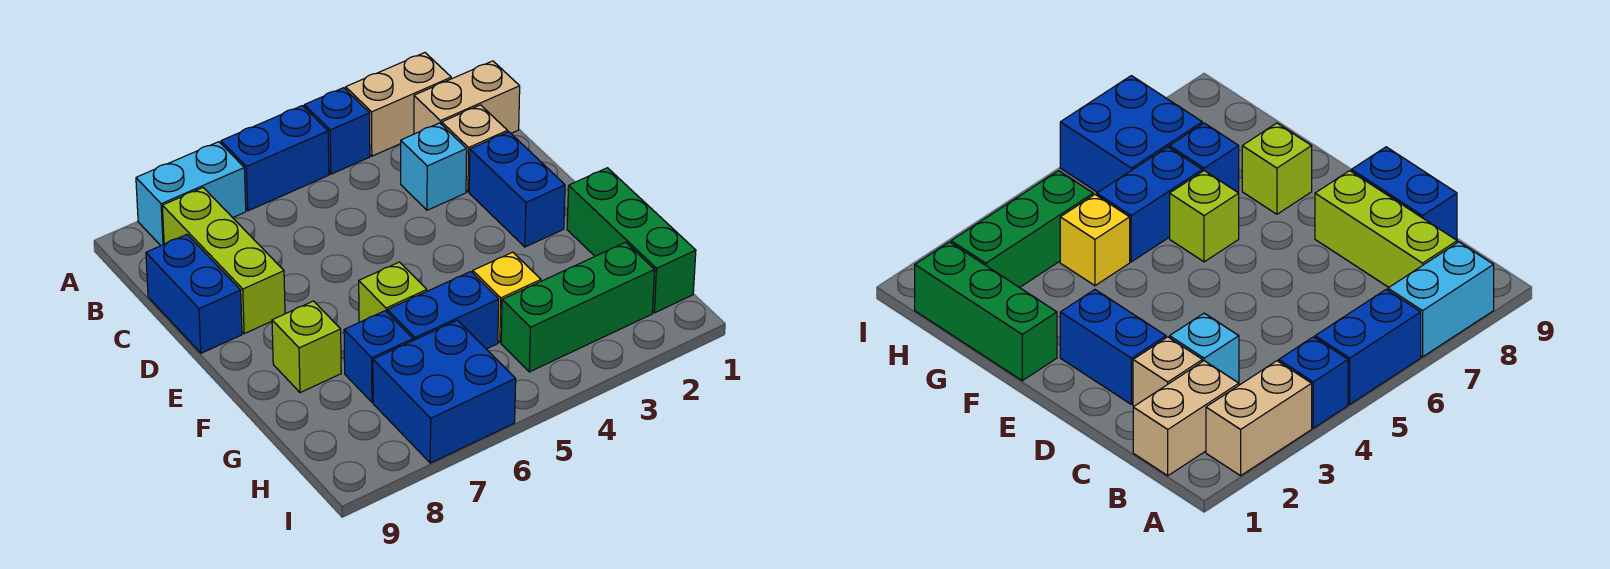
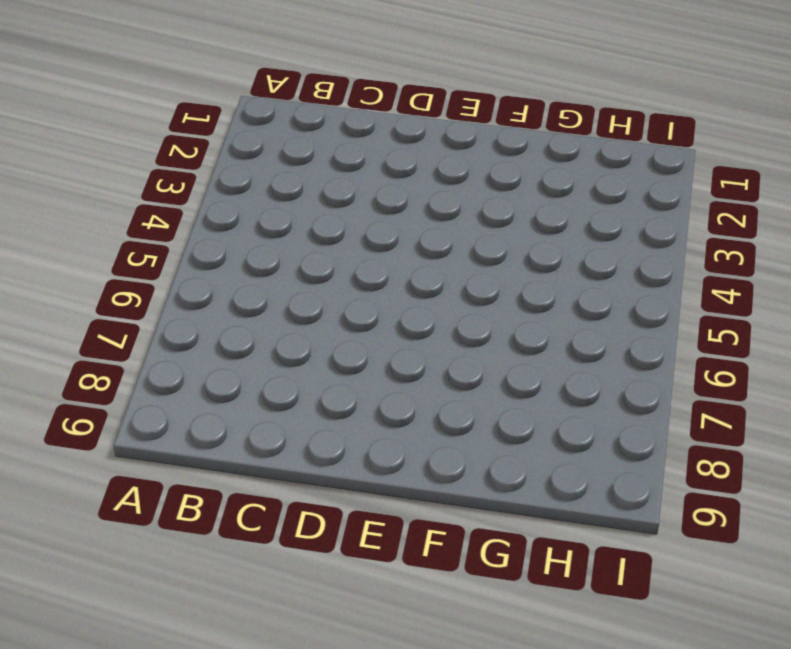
none -> tan 1x2 brick [346,53,451,156]
none -> blue 1x1 brick [304,88,370,174]
none -> blue 1x2 brick [221,106,329,211]

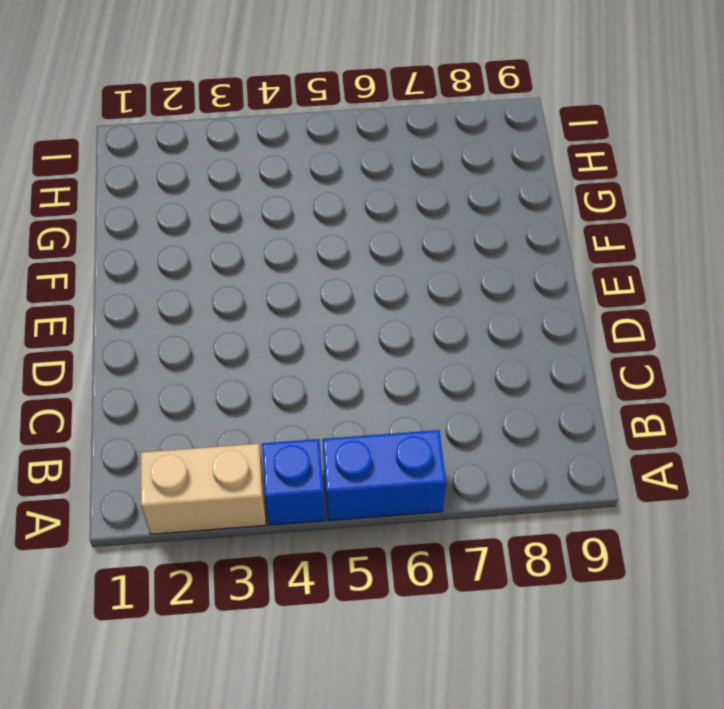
none -> cyan 1x2 brick [136,142,246,246]
none -> tan 1x2 brick [414,61,520,134]
none -> lime 1x3 brick [162,188,285,334]

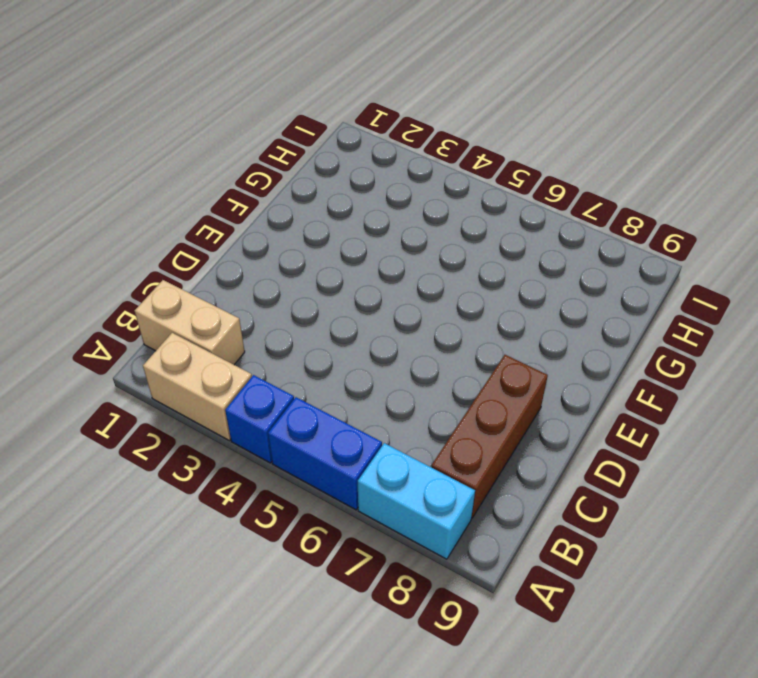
brown 1x3 brick [431,355,548,518] -> lime 1x3 brick [162,188,285,334]
none -> tan 1x1 brick [442,105,507,192]
none -> cyan 1x1 brick [401,123,467,210]
none -> blue 1x2 brick [146,235,242,353]

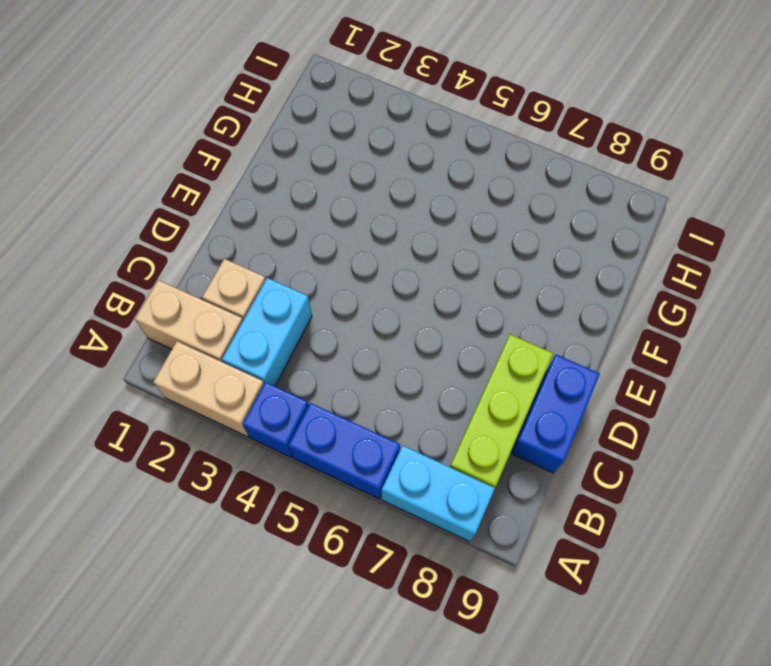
cyan 1x2 brick [222,278,312,386] -> cyan 1x1 brick [401,123,467,210]
none -> blue 1x2 brick [469,132,565,247]
none -> green 1x3 brick [567,168,696,313]
none -> lime 1x1 brick [359,262,427,322]

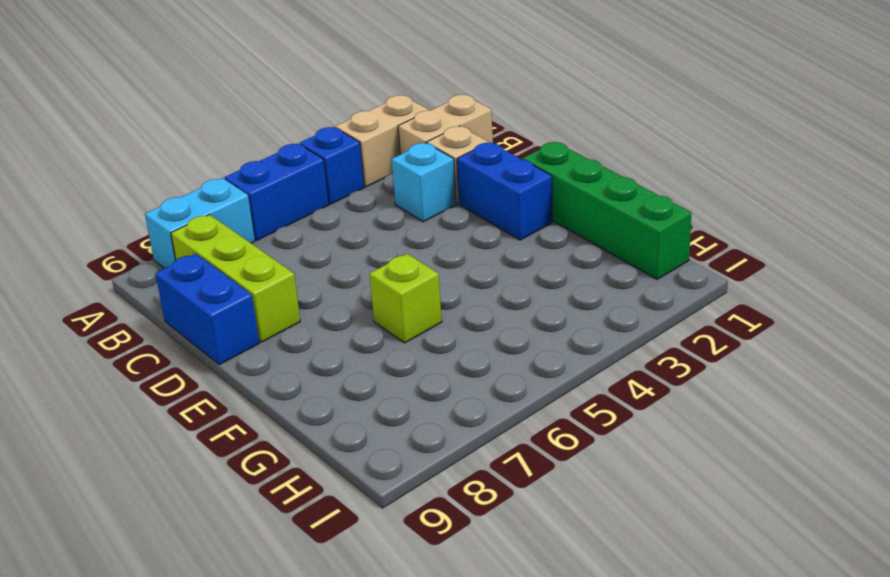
green 1x4 brick [523,142,691,279] -> green 1x3 brick [567,168,696,313]
none -> lime 1x1 brick [272,301,341,393]
none -> yellow 1x1 brick [473,252,541,342]
none -> blue 1x2 brick [387,272,499,349]

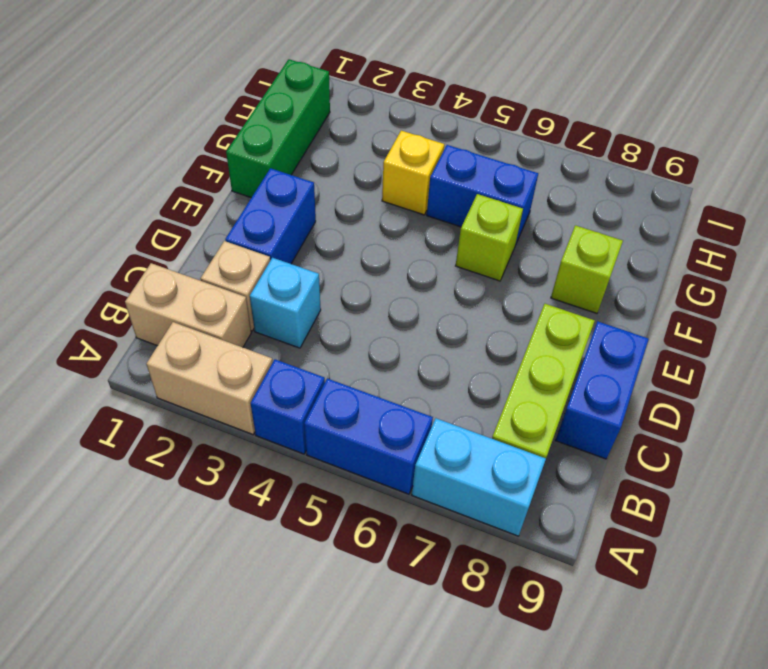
none -> blue 1x1 brick [344,311,413,402]
none -> green 1x3 brick [501,242,655,372]
none -> blue 2x2 brick [373,320,516,463]

